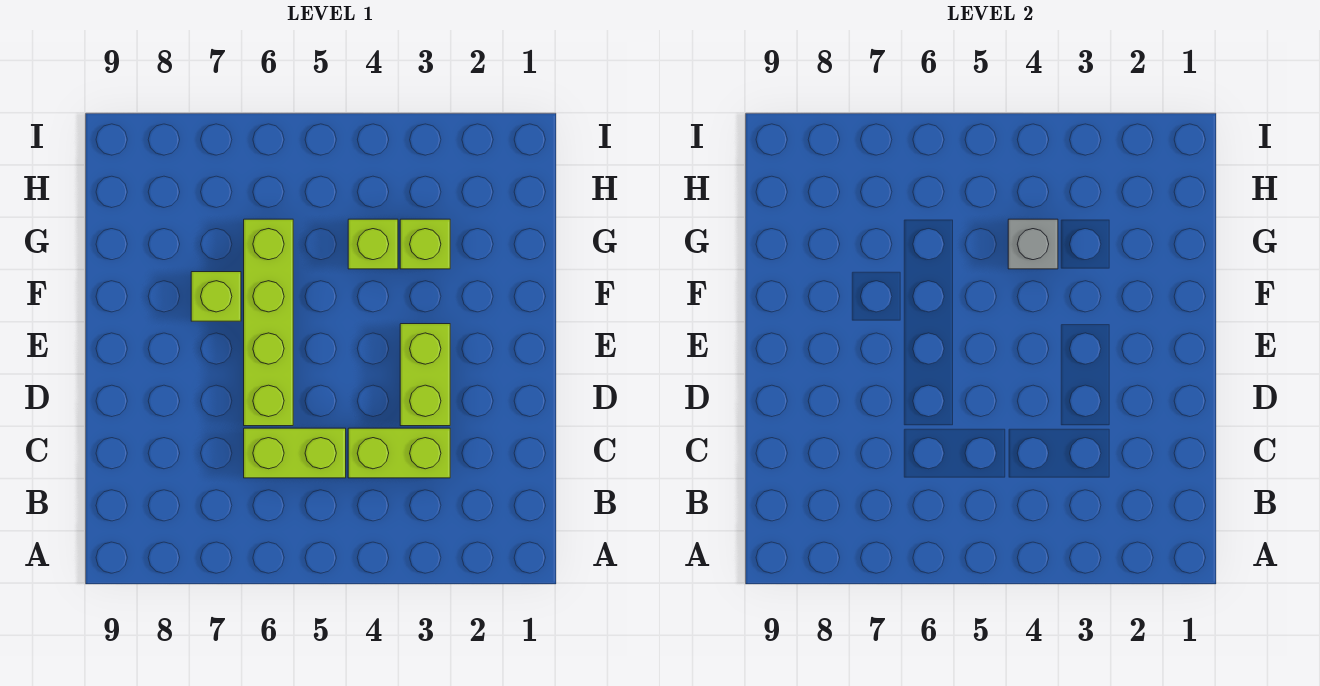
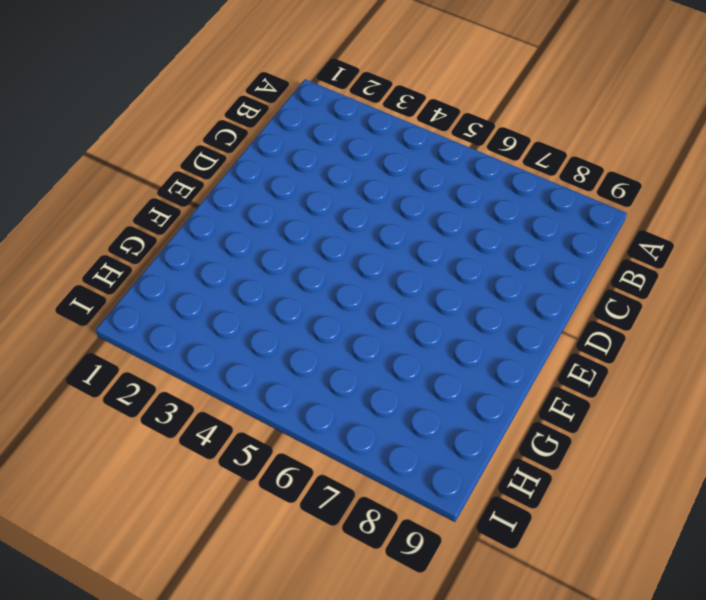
none -> lime 1x2 brick [348,428,450,478]
none -> lime 1x2 brick [244,428,346,478]

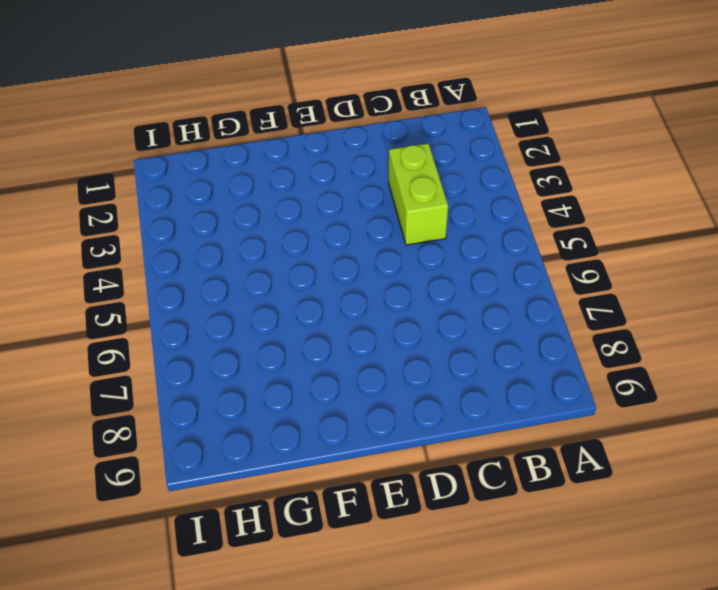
none -> lime 1x2 brick [244,428,346,478]
none -> lime 1x2 brick [400,324,450,426]

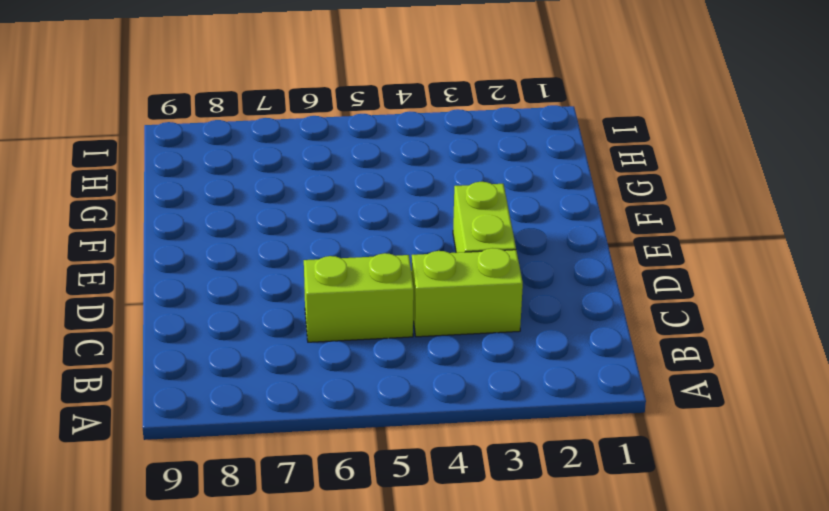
none -> lime 1x4 brick [244,219,293,426]
none -> lime 1x1 brick [191,272,241,321]

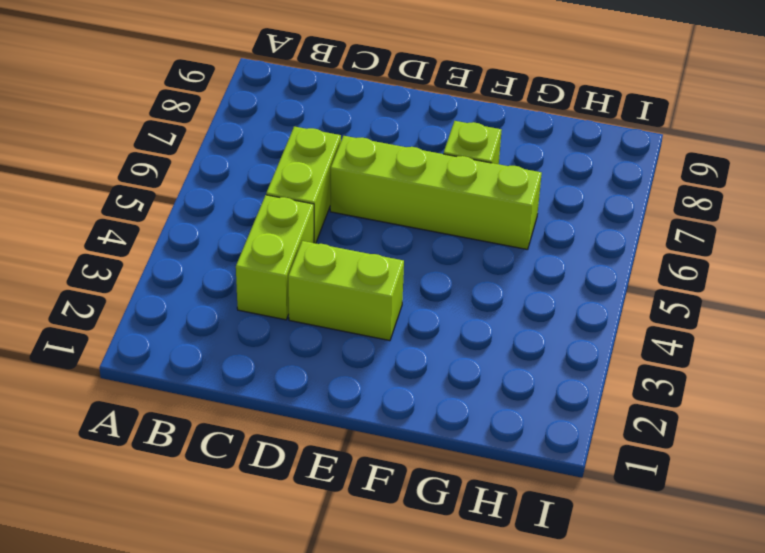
none -> lime 1x1 brick [400,219,450,269]
none -> lime 1x1 brick [348,219,398,269]

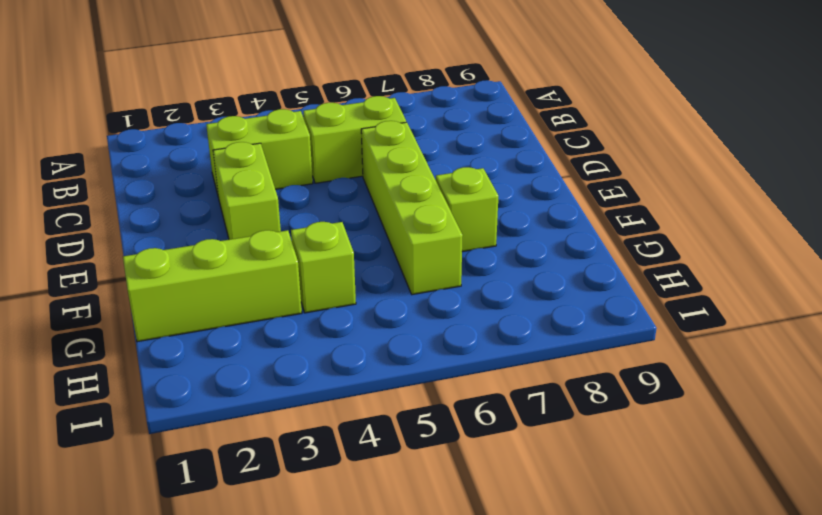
lime 1x3 brick [123,230,302,342] -> lime 1x1 brick [400,219,450,269]
none -> grey 1x1 brick [1008,219,1058,269]

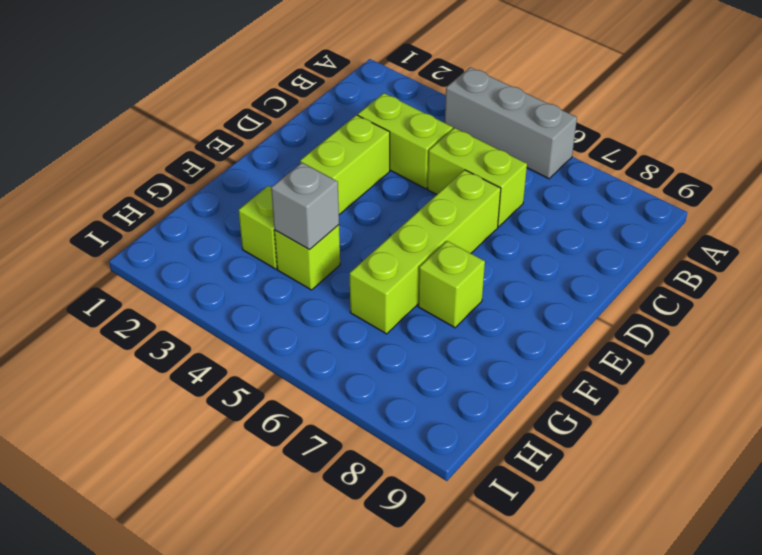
grey 1x3 brick [445,67,577,179] -> none

